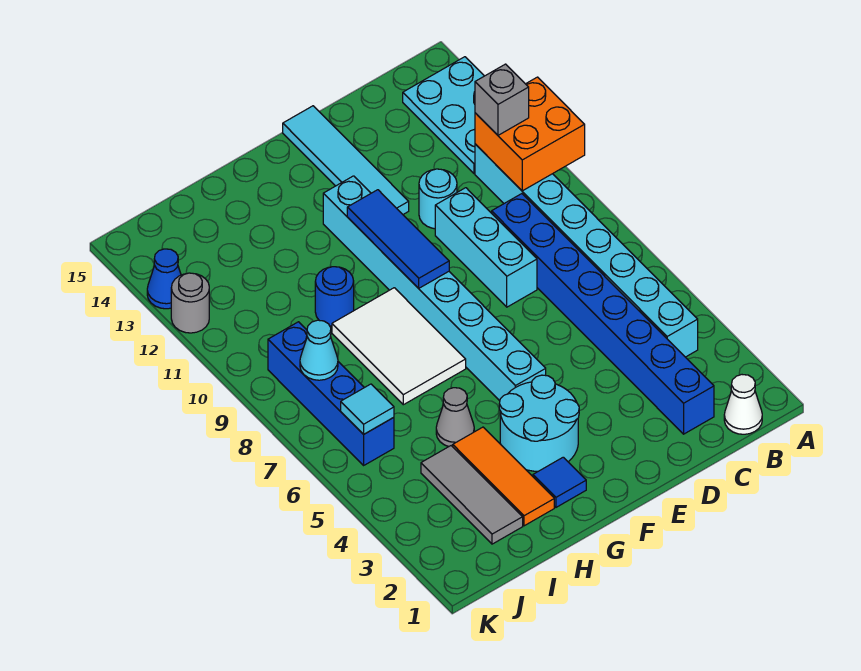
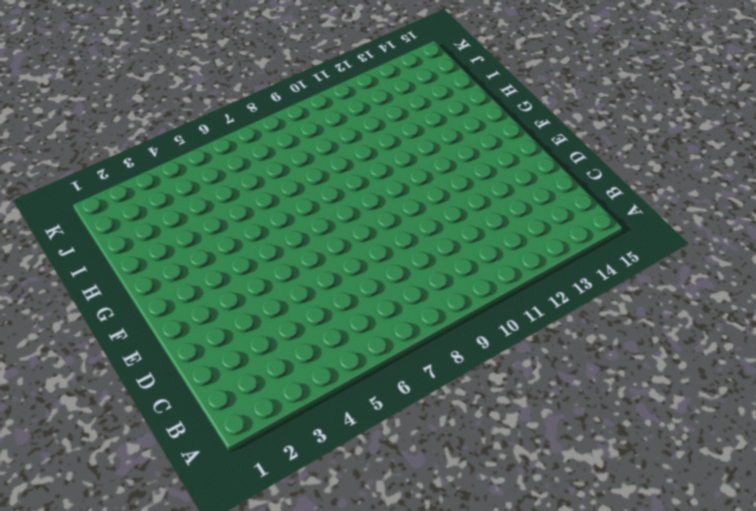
none -> cyan 2x3 plate [403,57,484,174]
none -> white 1x1 cone [724,375,762,434]
none -> cyan 1x8 brick [475,144,698,357]

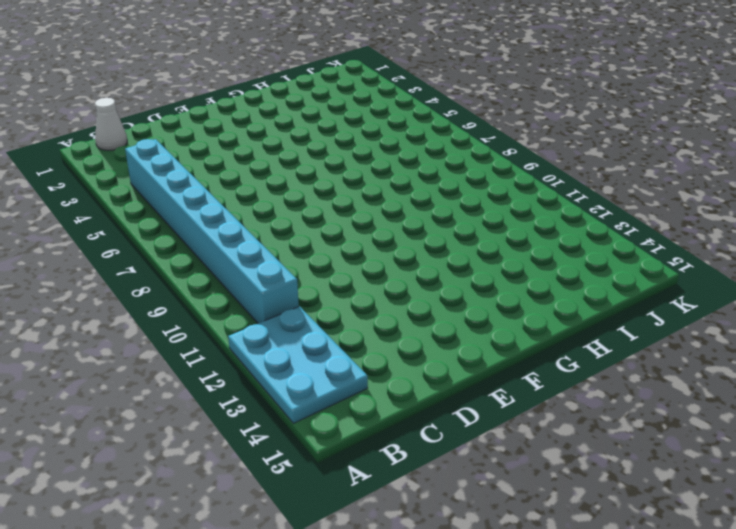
none -> blue 1x8 brick [492,194,714,434]
none -> cyan 1x3 brick [435,188,537,307]
none -> cyan 1x1 round brick [419,169,457,229]

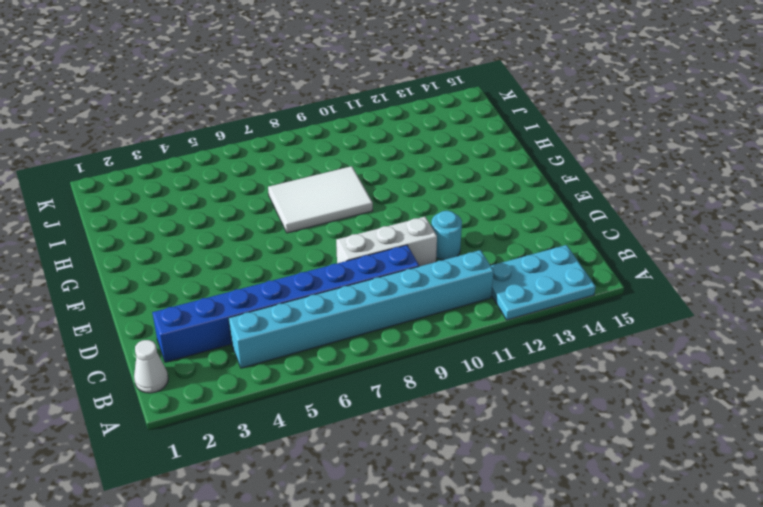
white 1x3 brick [336,217,437,266] -> cyan 1x3 brick [435,188,537,307]
none -> cyan 1x4 tile [283,106,409,214]
none -> cyan 2x2 round brick [499,375,579,471]
none -> cyan 1x8 brick [323,176,546,401]

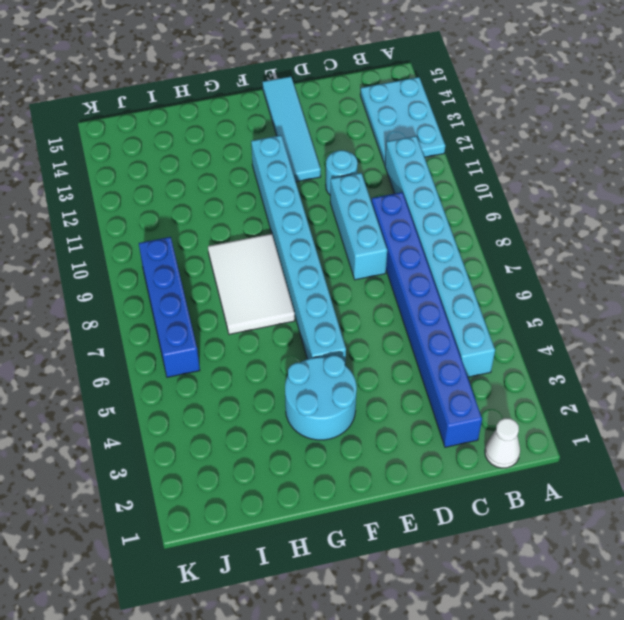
none -> blue 1x1 tile [533,457,586,507]
none -> orange 1x3 tile [453,427,554,526]
none -> grey 1x1 cone [436,388,474,447]

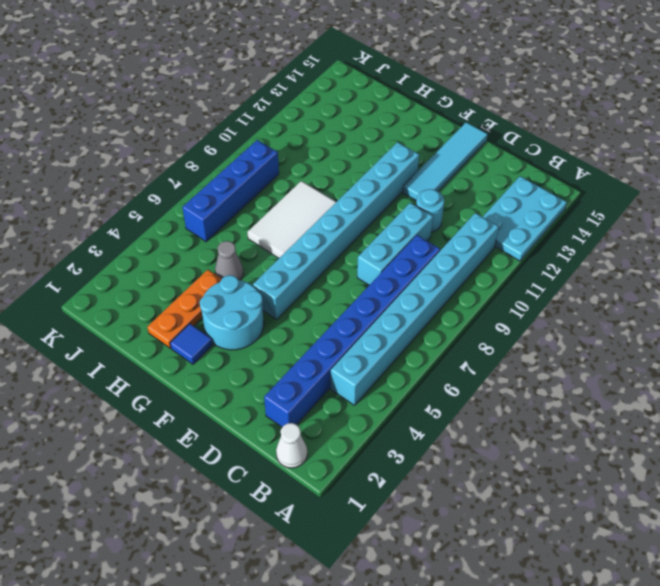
orange 1x3 plate [147,270,222,348] -> orange 1x3 tile [453,427,554,526]
none -> blue 1x1 round brick [315,267,354,326]
none -> grey 1x3 tile [421,446,523,544]
none -> grey 1x1 round brick [171,273,209,333]

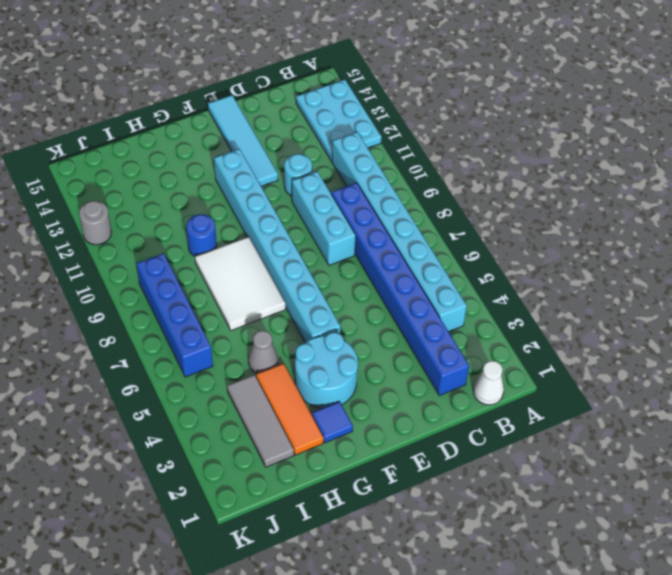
none -> blue 1x1 cone [147,249,181,309]
none -> orange 2x2 brick [475,77,585,191]
none -> blue 1x3 tile [347,190,449,288]

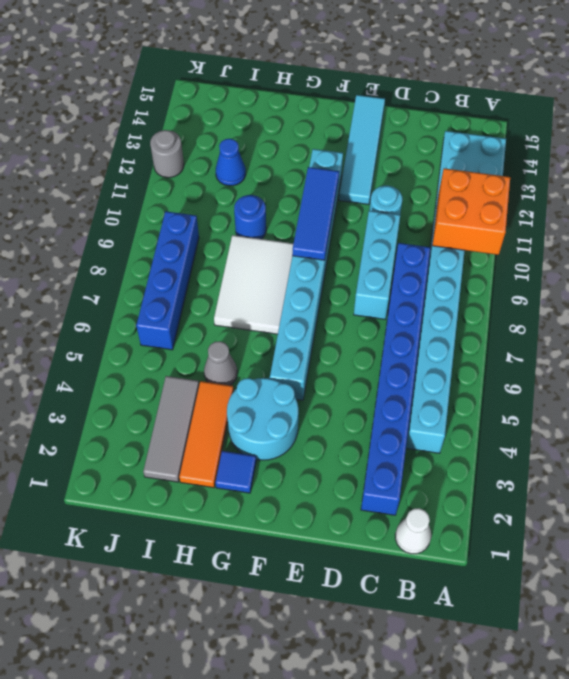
blue 1x1 cone [216,139,246,186] -> blue 1x1 cone moved to [147,249,181,309]
none -> cyan 1x1 tile [341,384,394,434]
none -> cyan 1x1 cone [300,320,338,380]
none -> grey 1x1 brick [475,64,529,135]

